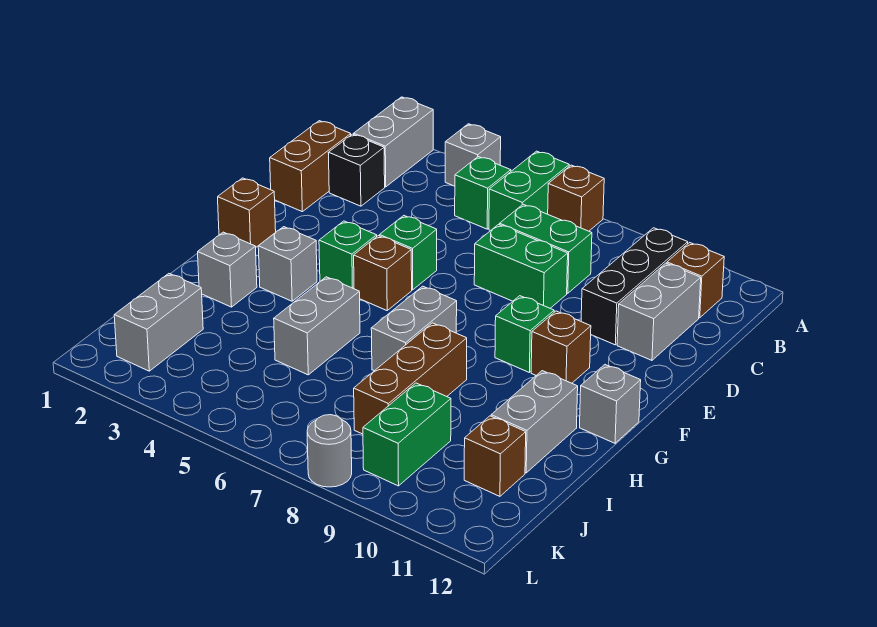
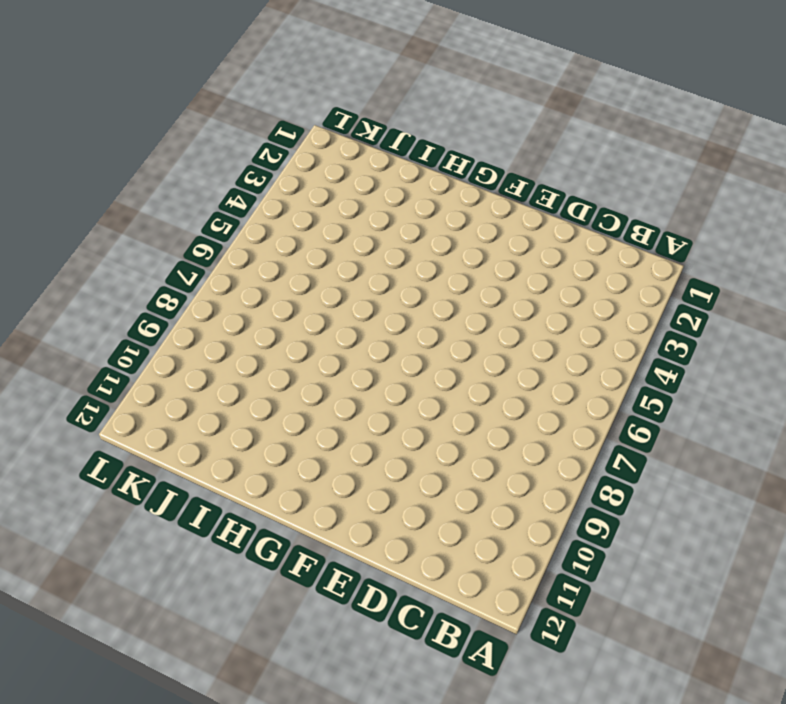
none -> grey 1x2 brick [354,97,433,187]
none -> grey 1x1 brick [445,124,501,186]
none -> green 1x2 brick [489,151,569,231]

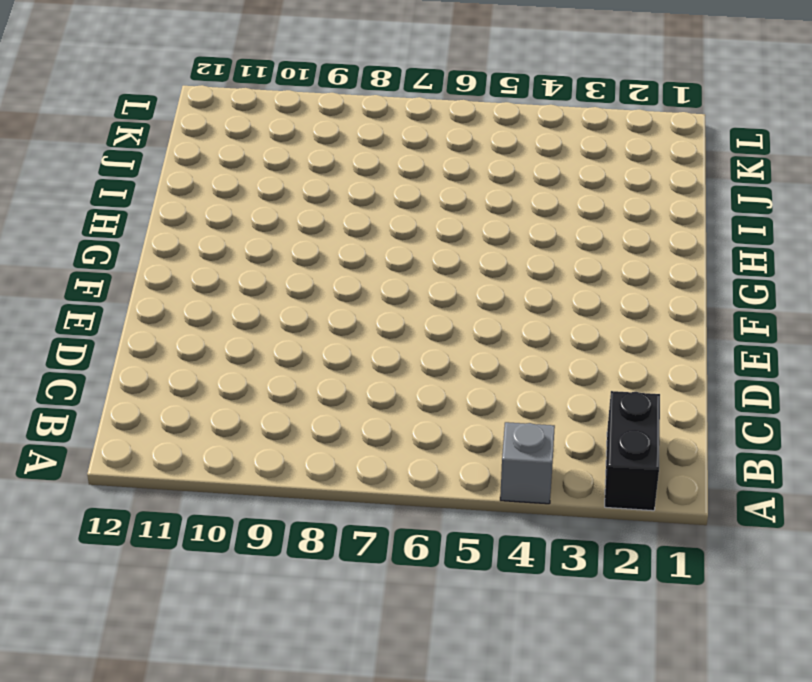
black 1x2 brick [605,391,660,511] -> grey 1x2 brick [354,97,433,187]
none -> green 1x2 brick [489,151,569,231]
none -> brown 1x1 brick [548,165,604,231]
none -> green 1x1 brick [455,157,511,229]

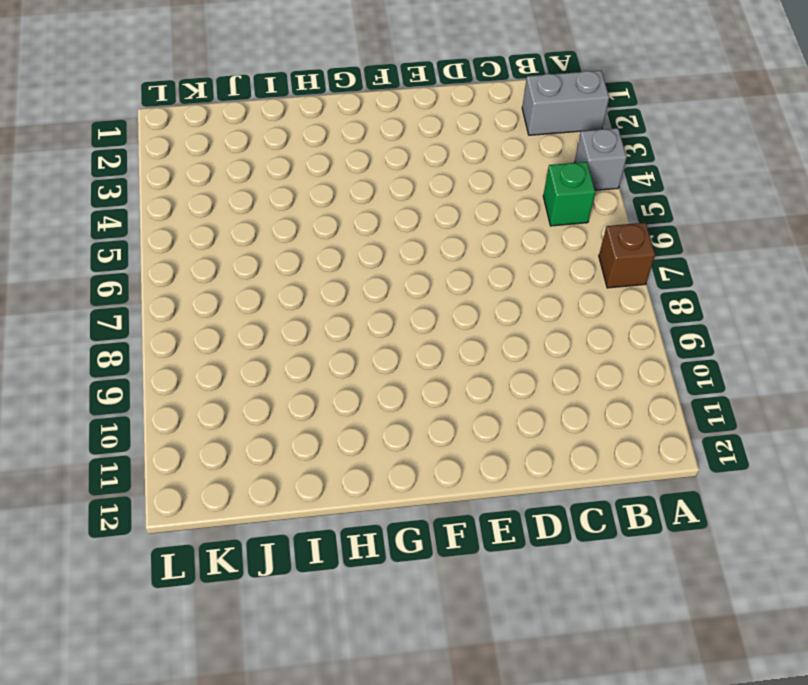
none -> green 1x2 brick [489,151,569,231]
none -> black 1x3 brick [581,228,688,345]
none -> brown 1x1 brick [667,243,724,318]

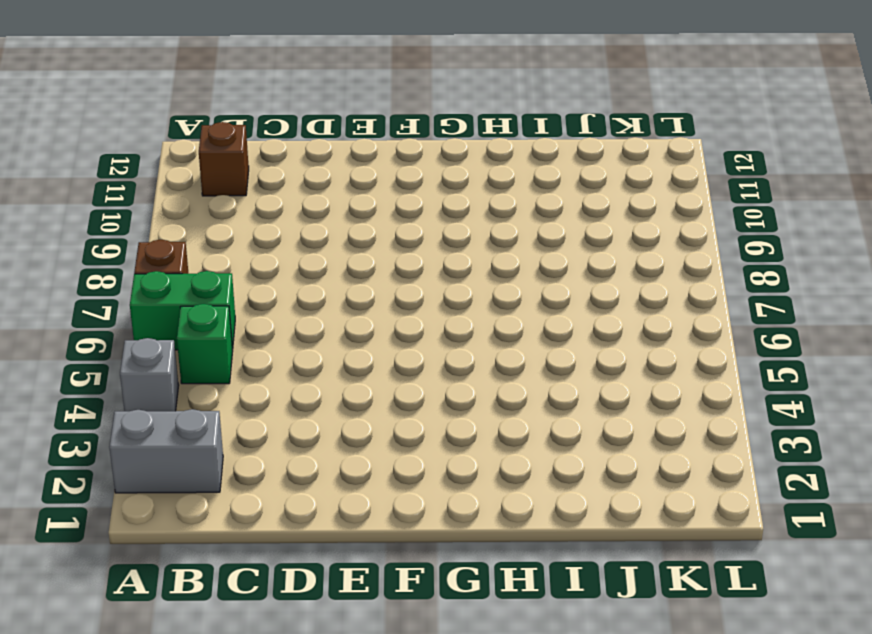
none -> black 1x3 brick [581,228,688,345]
none -> brown 1x2 brick [270,121,351,212]
none -> black 1x1 brick [328,134,385,206]

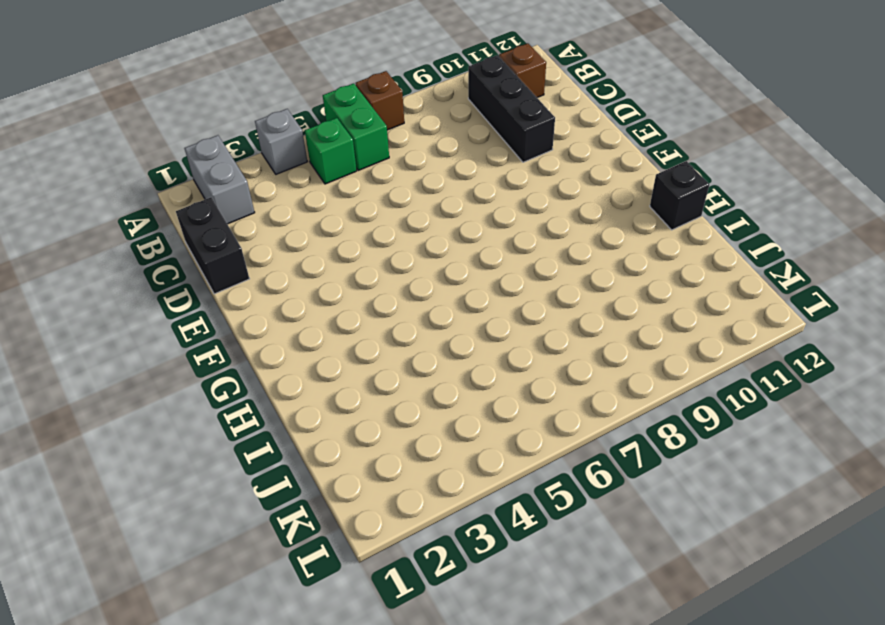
black 1x2 brick [176,197,249,294] -> brown 1x2 brick [270,121,351,212]
black 1x1 brick [650,161,709,230] -> black 1x1 brick moved to [328,134,385,206]
none -> green 1x2 brick [500,204,592,293]
none -> grey 1x2 brick [617,263,701,360]
none -> green 1x2 brick [474,224,568,308]

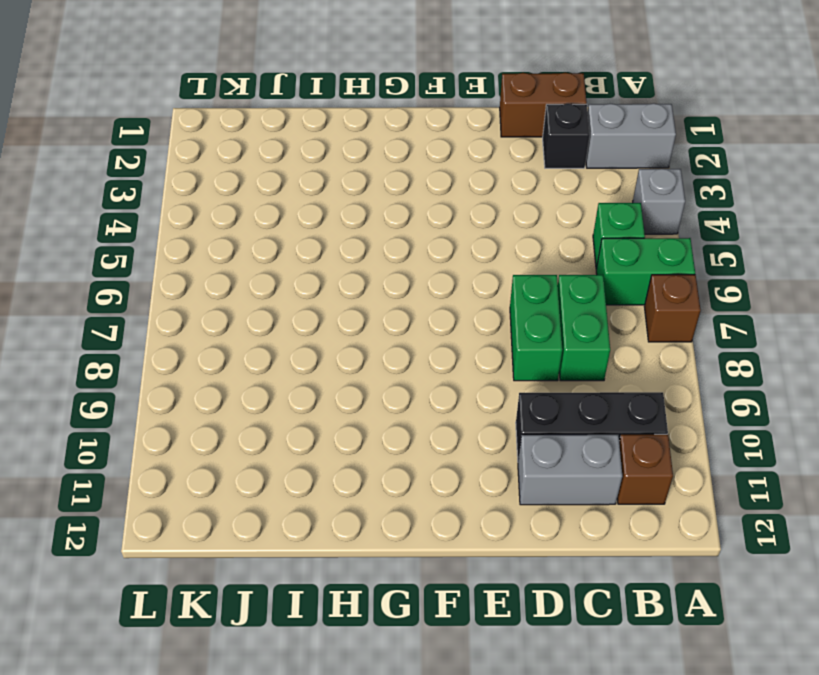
none -> green 1x1 brick [380,216,437,290]
none -> brown 1x1 brick [218,178,276,247]
none -> green 1x1 brick [319,221,377,289]

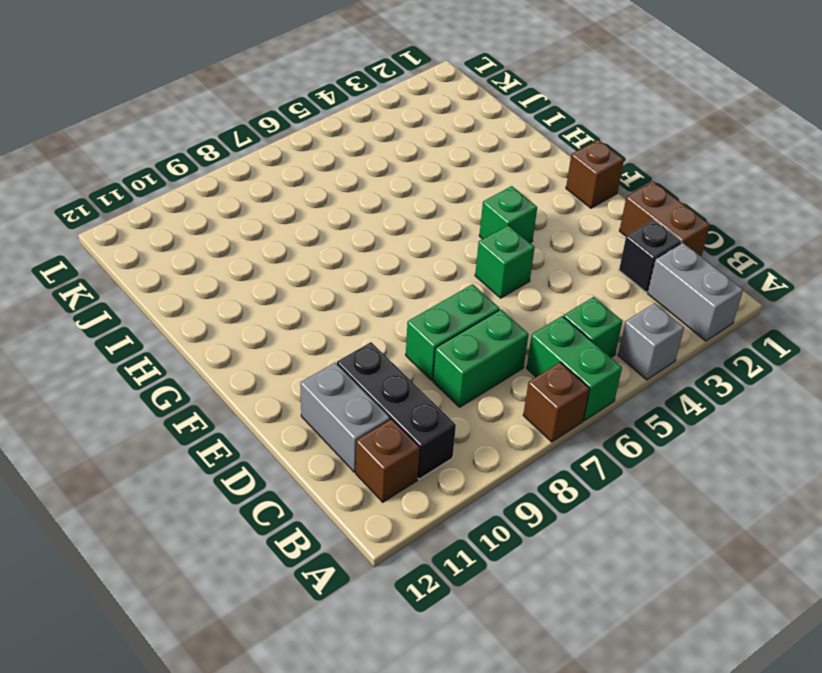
none -> brown 1x1 brick [354,236,412,310]
none -> green 1x1 brick [495,296,554,372]
none -> brown 1x1 brick [531,311,591,383]

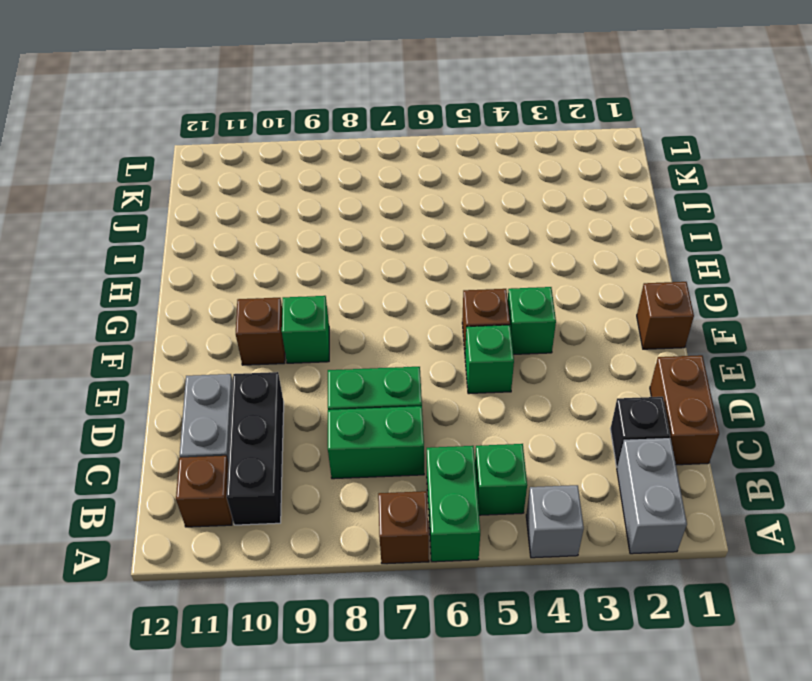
none -> grey 1x1 brick [258,227,317,301]
none -> grey 1x2 brick [371,286,457,371]
none -> grey 1x1 brick [580,365,641,443]

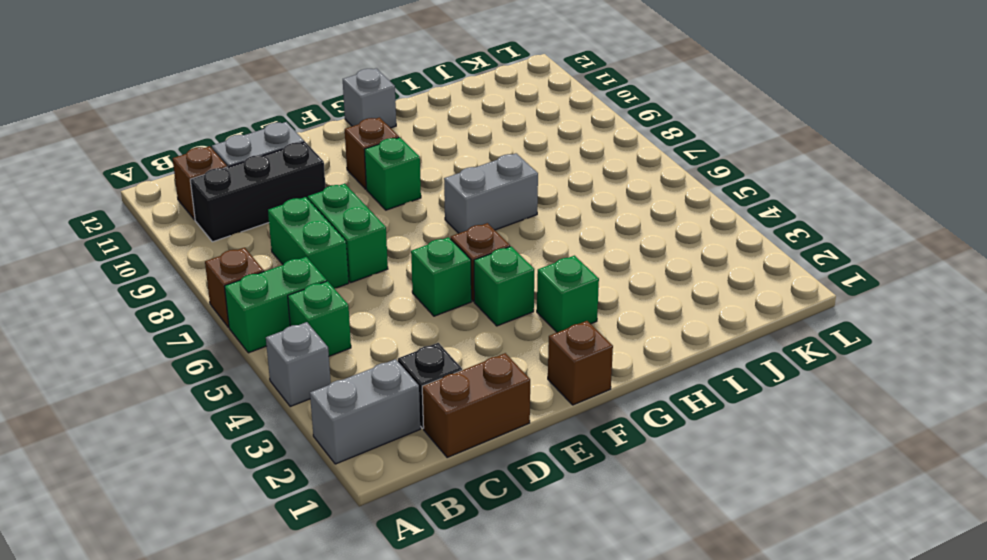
green 1x1 brick [537,256,599,332] -> grey 1x1 brick [258,227,317,301]
none -> grey 1x1 brick [198,232,257,307]
none -> grey 1x2 brick [274,277,360,375]
none -> brown 1x3 brick [354,323,467,434]

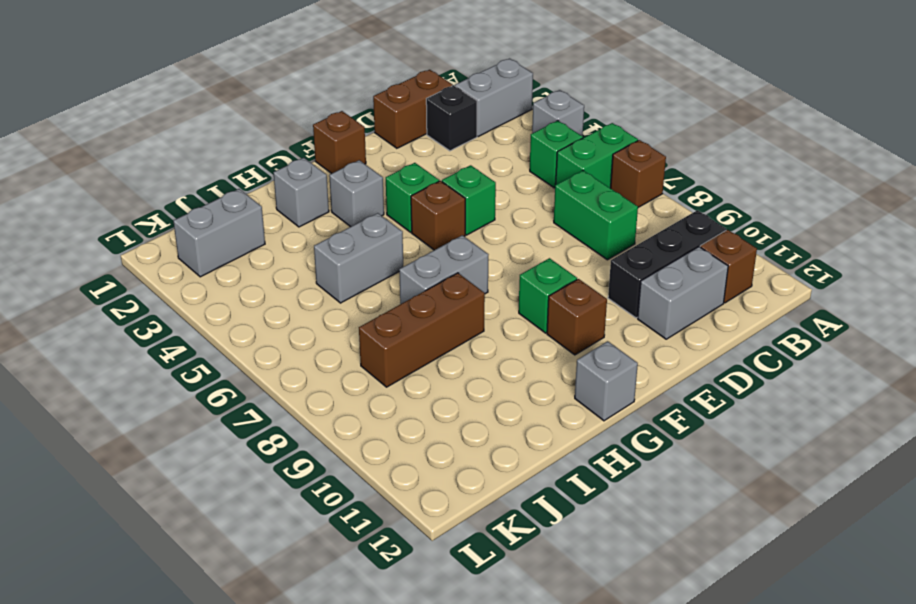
none -> green 1x2 brick [474,224,568,308]
none -> grey 1x2 brick [491,371,578,473]
none -> green 1x2 brick [363,383,451,486]

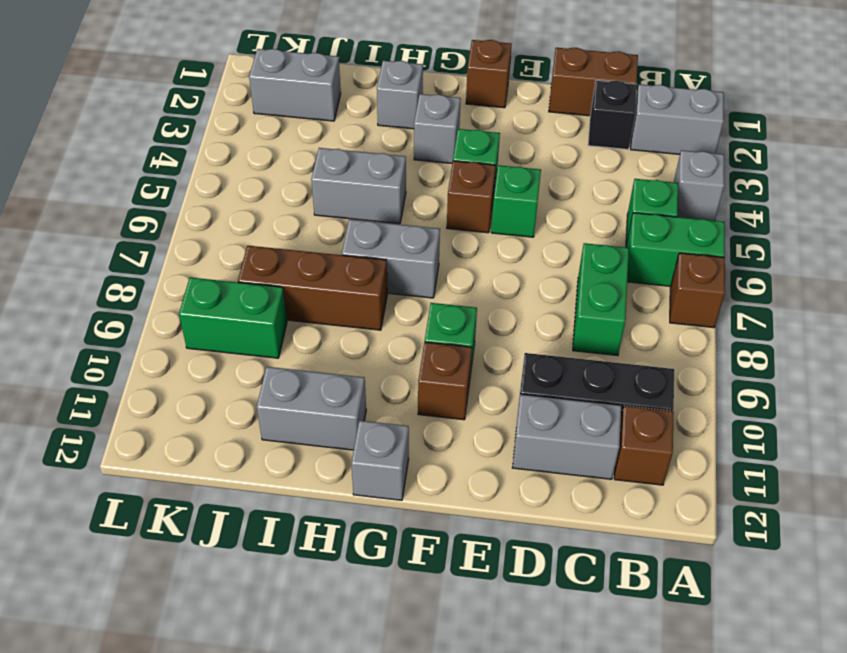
none -> green 1x2 brick [474,224,568,308]
none -> brown 1x1 brick [464,416,526,496]
none -> grey 1x1 round brick [307,415,352,487]

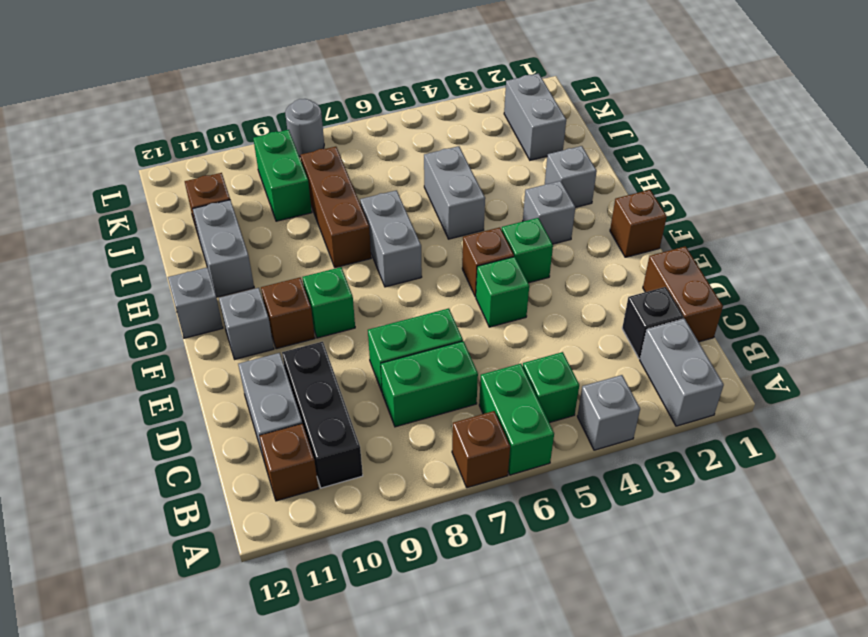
grey 1x1 brick [219,288,274,359] -> none

